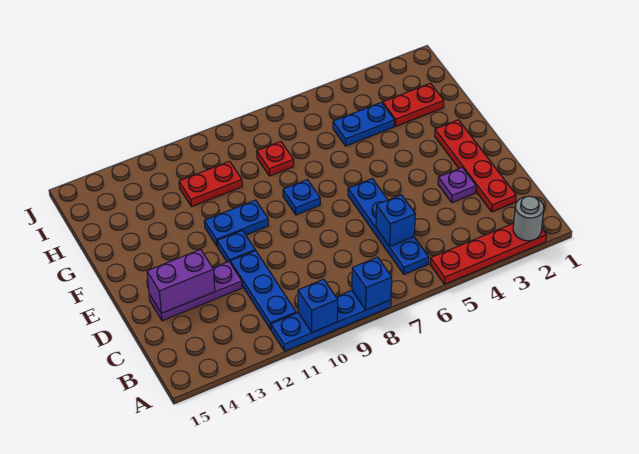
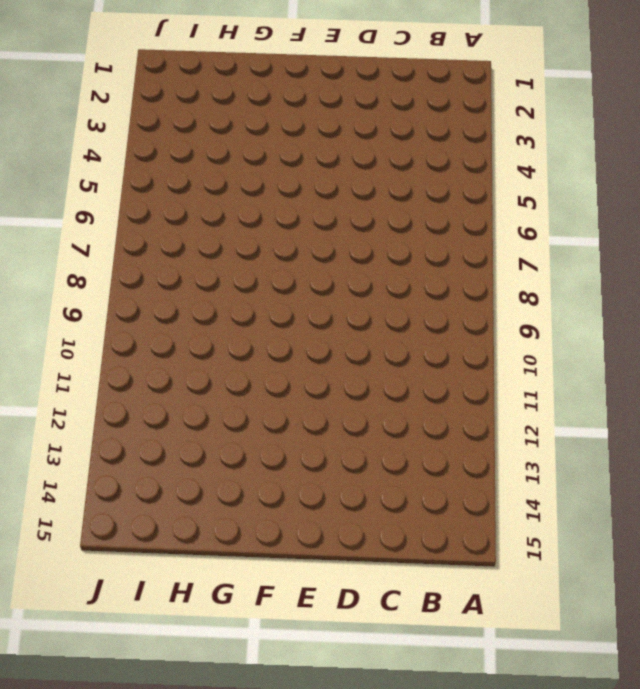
none -> red 1x4 plate [430,223,547,284]
none -> blue 1x4 plate [271,290,391,351]
none -> blue 1x4 plate [348,179,429,274]

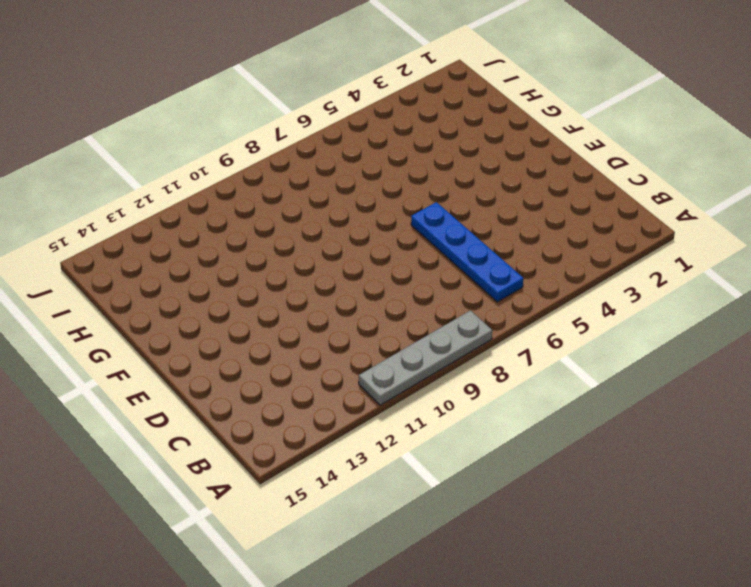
grey 1x4 plate [359,310,492,405] -> blue 1x4 plate [271,290,391,351]
none -> red 1x4 plate [430,223,547,284]
none -> blue 1x3 plate [230,251,296,330]
none -> red 1x4 plate [435,120,516,212]

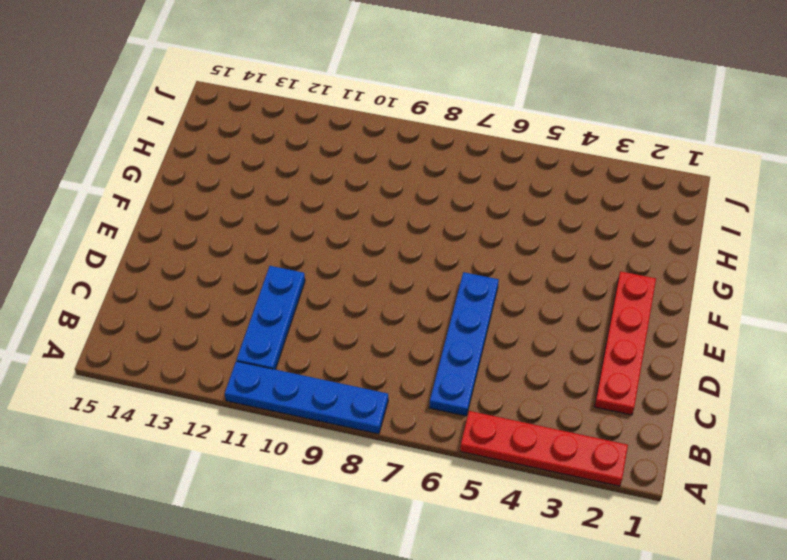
none -> purple 1x1 plate [438,168,476,203]
none -> purple 1x3 plate [149,262,242,321]
none -> blue 1x1 plate [217,230,255,263]

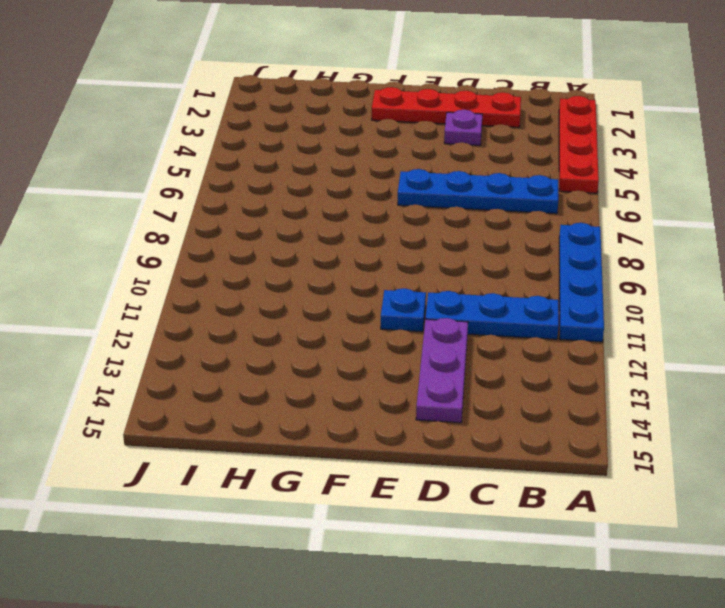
none -> blue 1x1 plate [283,180,320,215]
none -> blue 1x2 plate [204,200,268,247]
none -> red 1x2 plate [383,83,444,127]

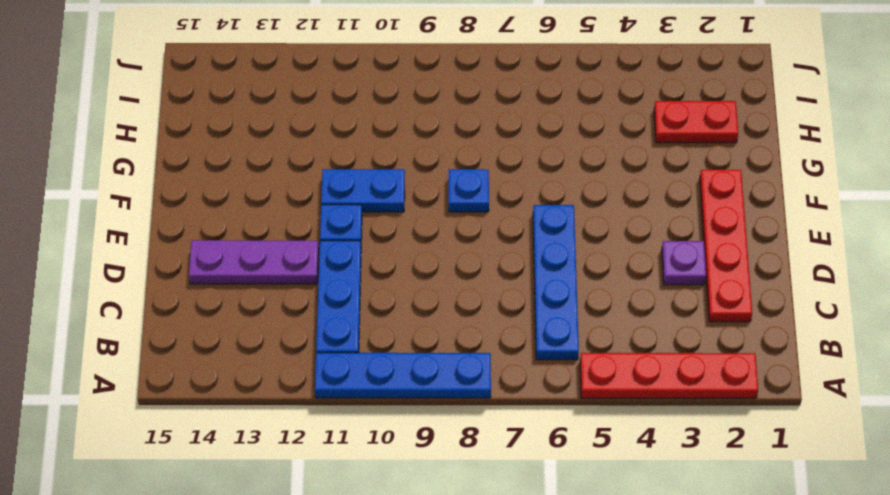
none -> blue 1x2 plate [333,102,394,146]
none -> red 1x1 plate [257,141,294,176]
none -> red 1x2 plate [179,161,242,207]

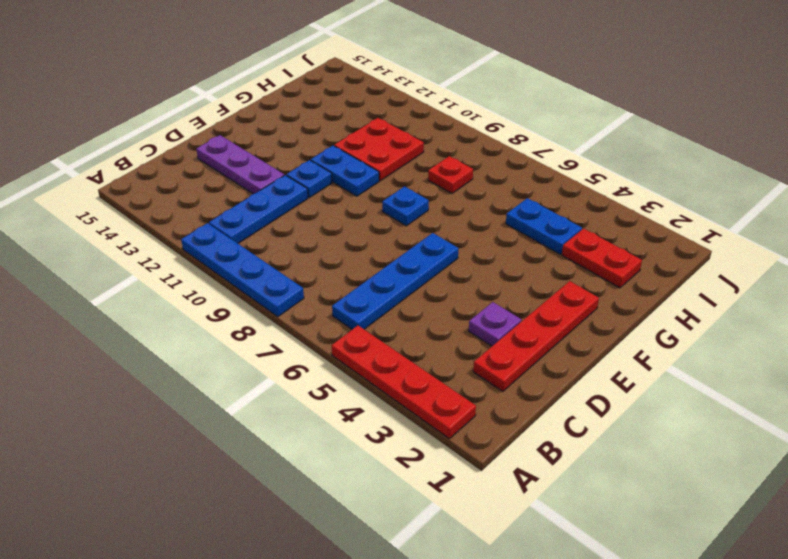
red 2x2 plate [334,118,424,181] -> red 1x2 plate [179,161,242,207]
none -> grey 1x1 round brick [513,196,544,241]
none -> blue 1x1 brick [352,257,392,310]
none -> blue 1x1 brick [298,279,338,332]

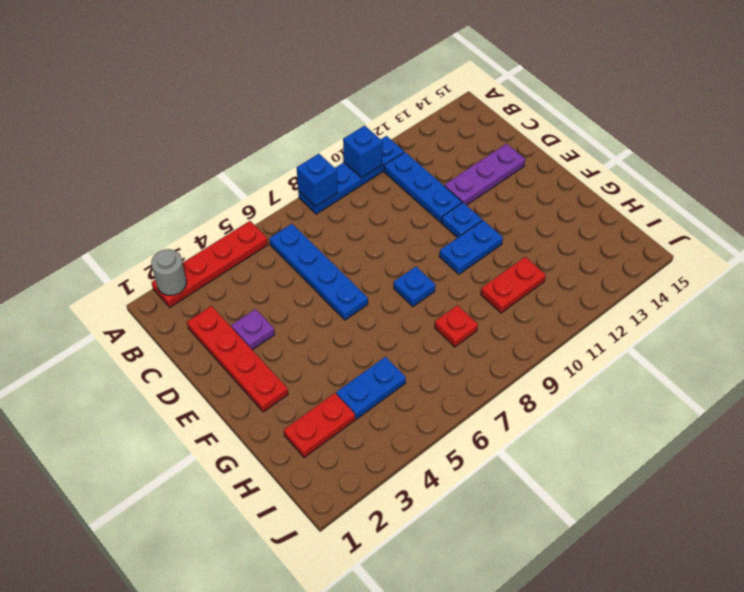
none -> blue 1x1 brick [376,195,415,247]
none -> purple 1x2 brick [147,249,215,313]

